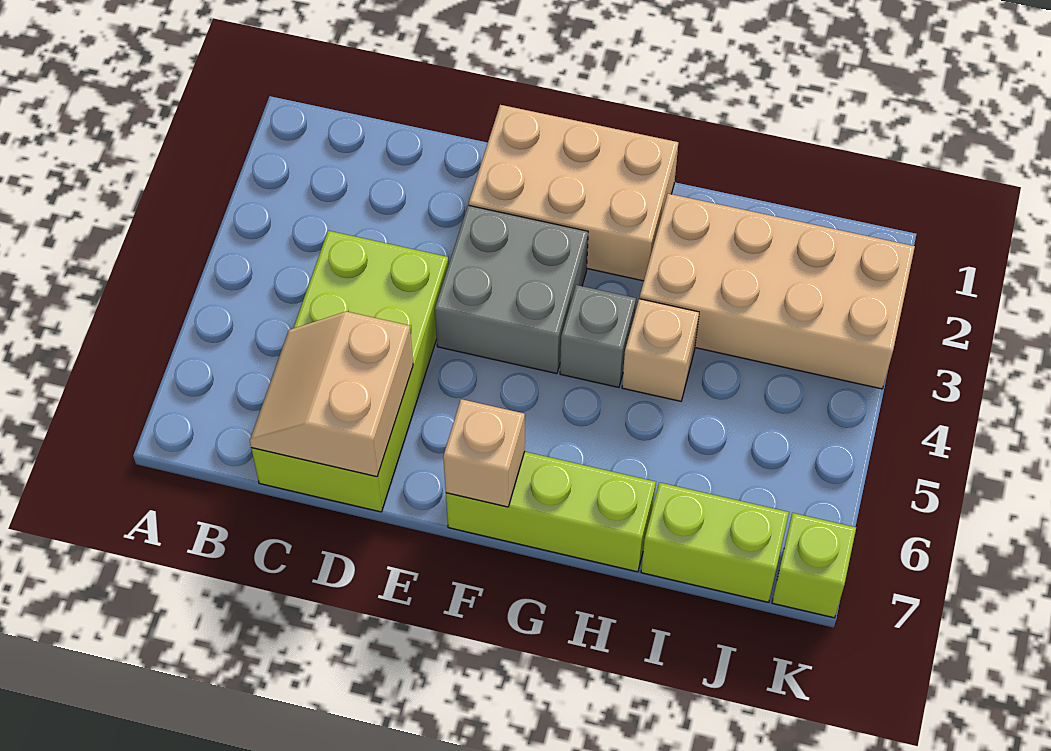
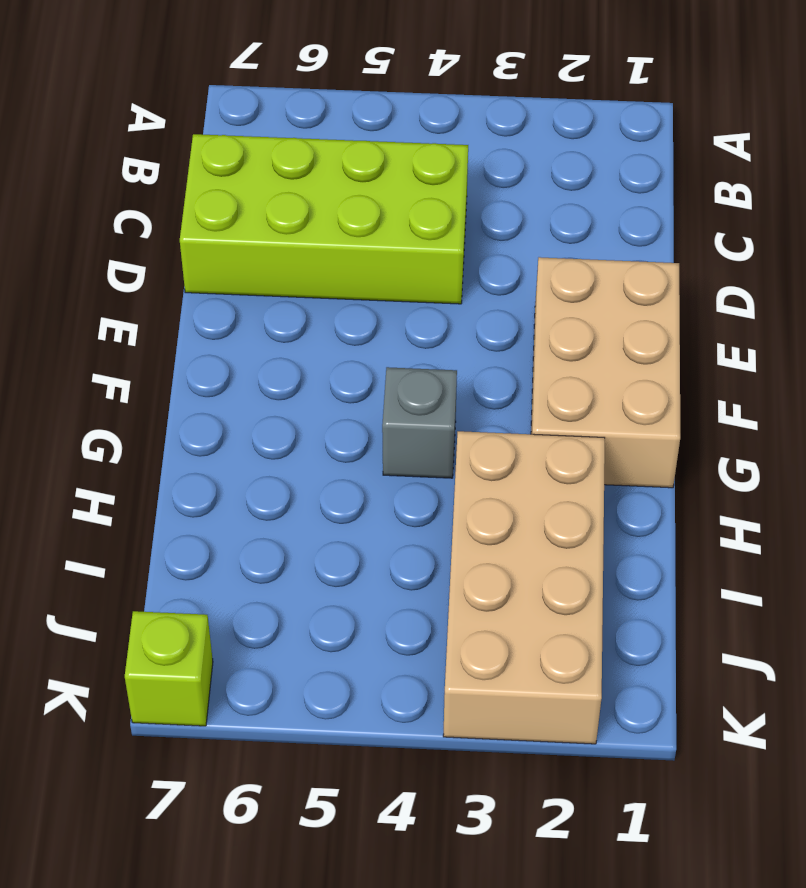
none -> grey 2x2 brick [435,205,588,374]
none -> lime 1x3 brick [446,452,656,572]

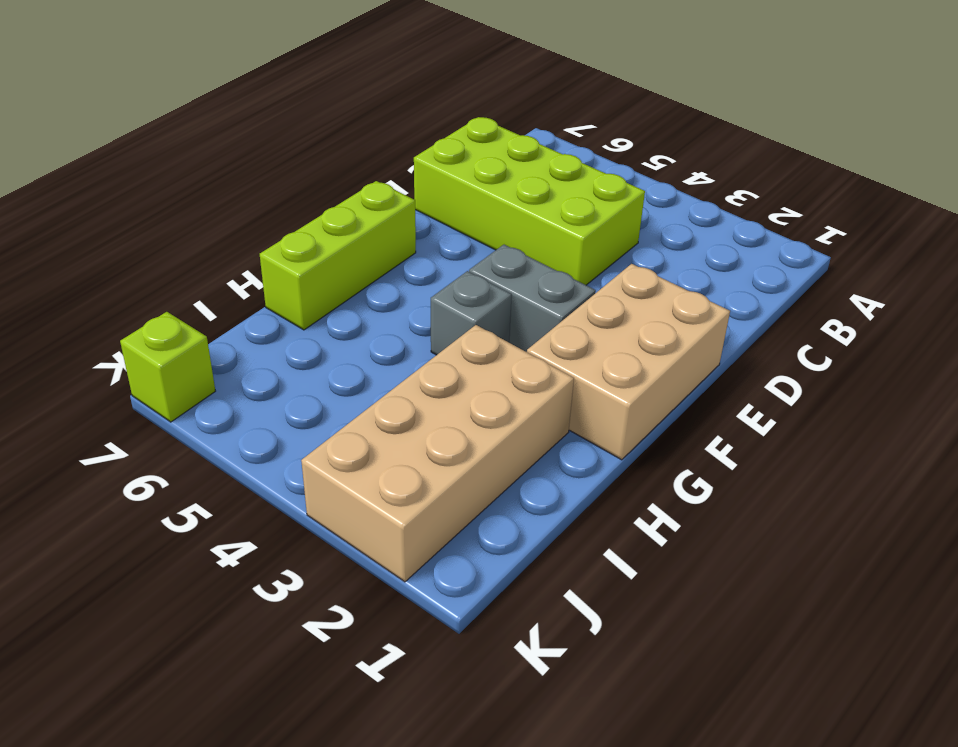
grey 1x2 brick [469,245,596,352] -> grey 2x2 brick [435,205,588,374]
none -> tan 1x1 brick [622,299,699,401]
none -> lime 1x2 brick [641,482,789,602]

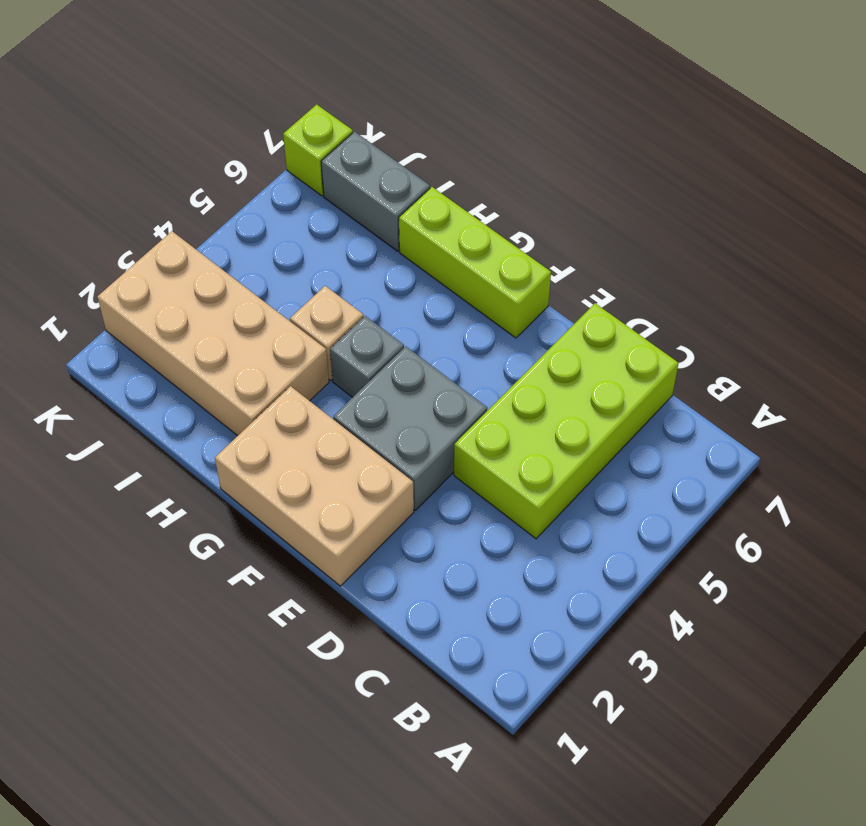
grey 1x2 brick [321,132,430,251] -> lime 1x2 brick [641,482,789,602]
none -> tan 2x2 slope [250,311,413,477]
none -> tan 1x1 brick [443,399,525,507]

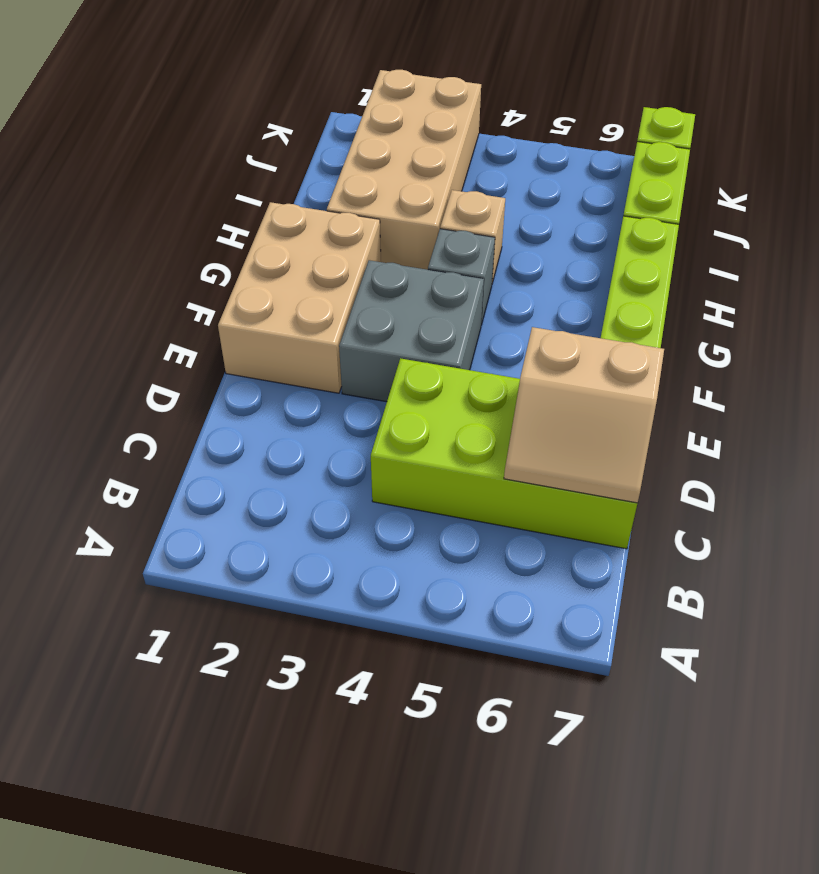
none -> tan 1x1 brick [443,399,525,507]

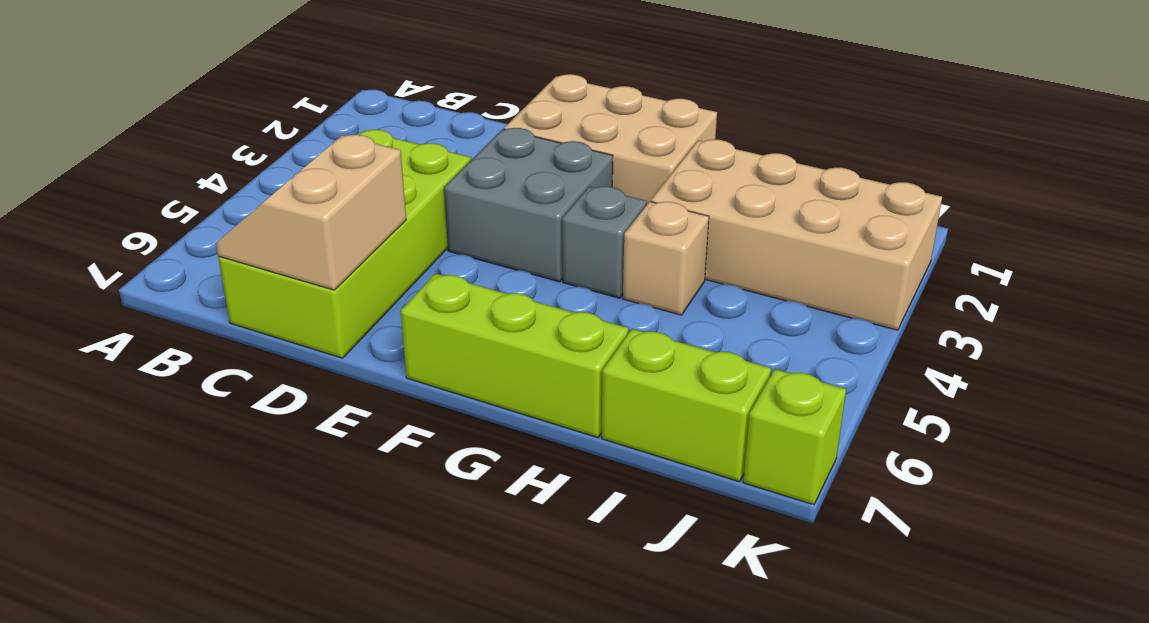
none -> tan 1x1 brick [443,399,525,507]

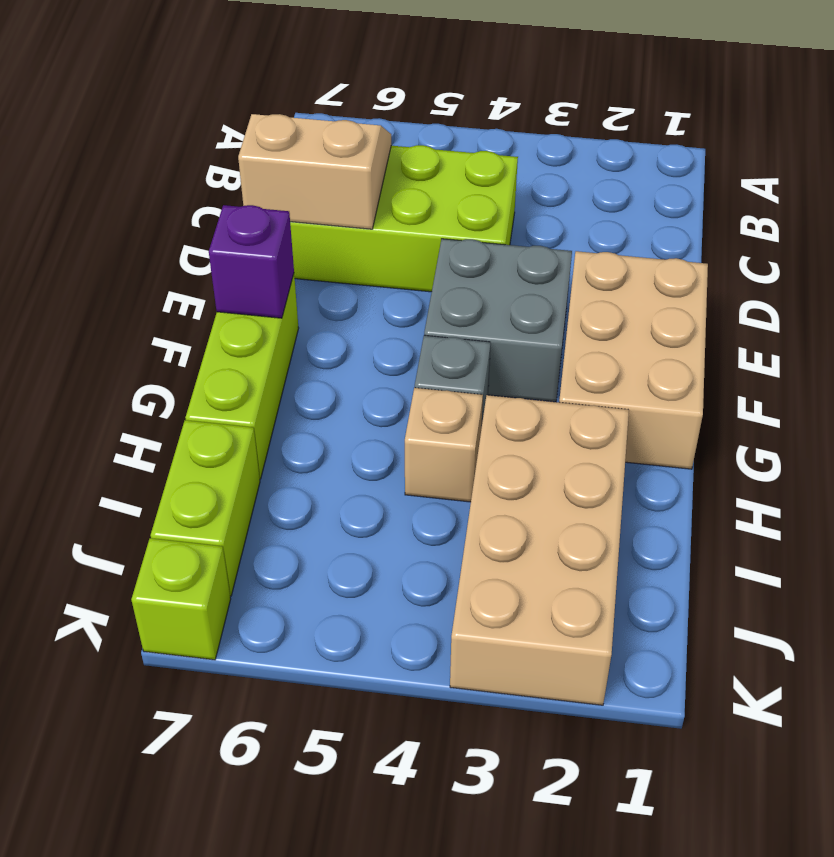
purple 1x1 brick [209,205,294,318] -> tan 1x1 brick [443,399,525,507]

